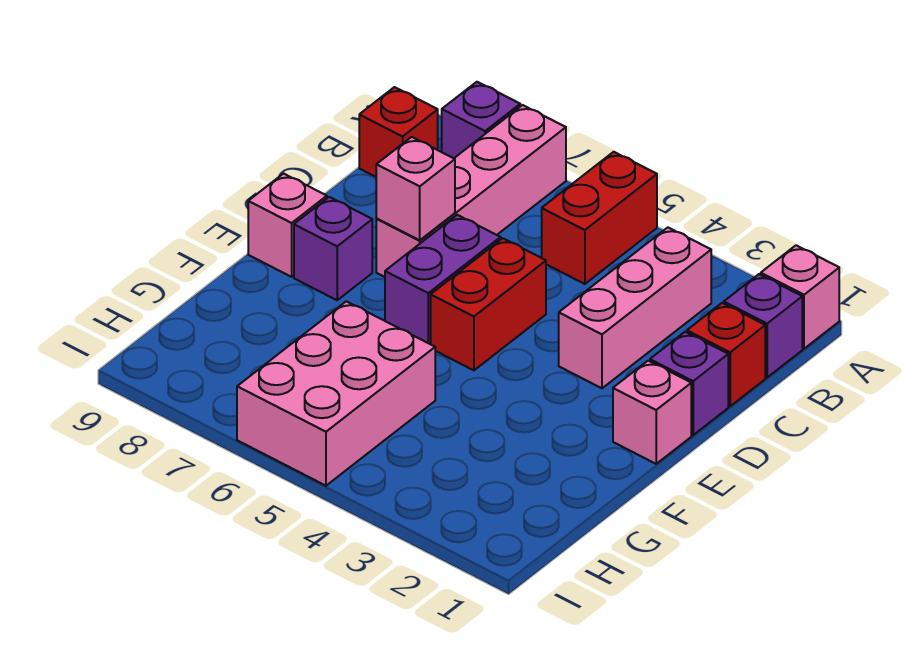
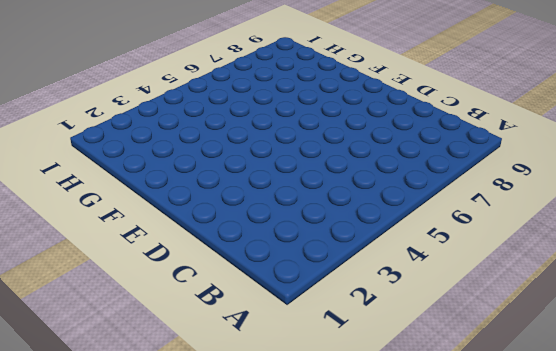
none -> pink 1x1 brick [761,245,839,349]
none -> red 1x2 brick [542,152,657,284]
none -> pink 1x4 brick [376,105,566,277]

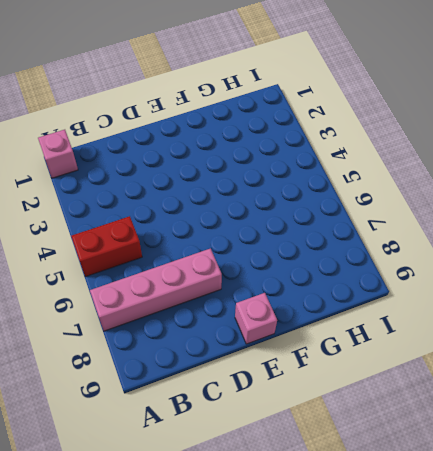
none -> purple 1x1 brick [442,82,520,158]
none -> purple 1x1 brick [724,274,802,377]
none -> pink 1x3 brick [559,228,711,388]

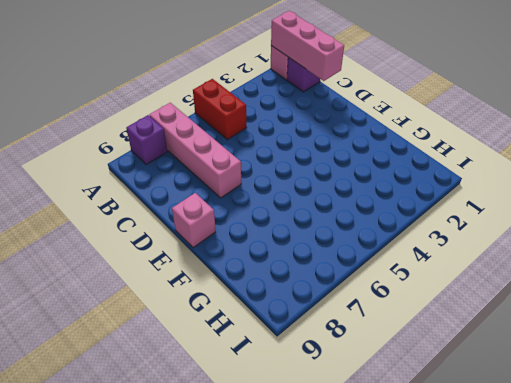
pink 1x3 brick [271,11,344,81] -> pink 1x3 brick moved to [559,228,711,388]
none -> red 1x1 brick [359,87,438,177]
none -> red 1x1 brick [687,303,765,406]
none -> purple 1x1 brick [650,332,728,435]

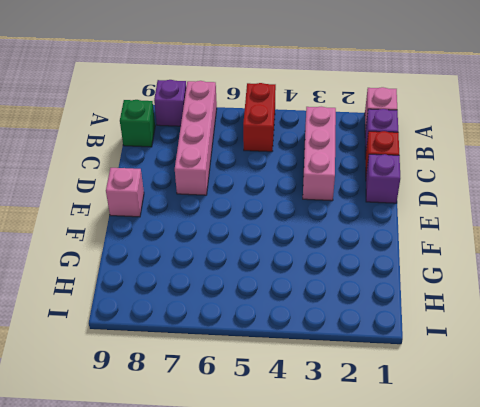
green 1x1 brick [120,100,155,147] -> red 1x1 brick [359,87,438,177]
none -> red 1x2 brick [431,238,546,370]
none -> purple 1x2 brick [385,215,501,344]
none -> pink 1x1 brick [613,361,691,464]

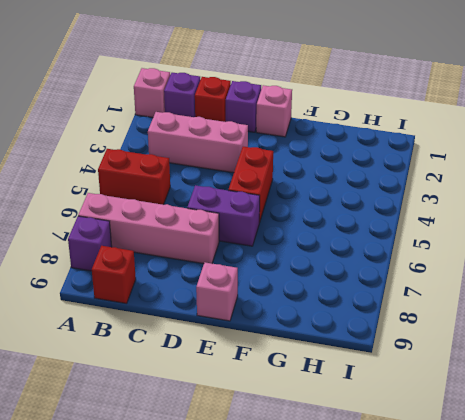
red 1x2 brick [228,147,273,223] -> red 1x2 brick turned to [431,238,546,370]
none -> purple 1x1 brick [294,197,372,300]
none -> pink 2x3 brick [237,301,435,486]
none -> pink 1x1 brick [376,137,455,240]

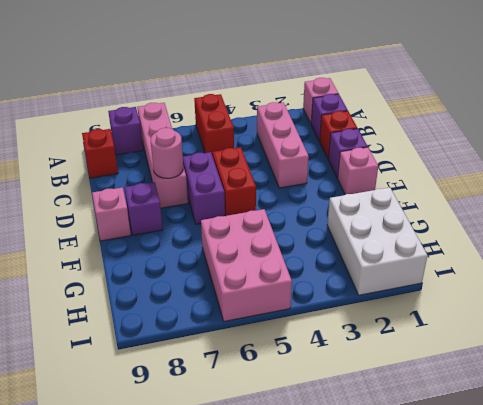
pink 1x1 round brick [151,128,183,178] -> pink 1x1 brick [376,137,455,240]
white 2x3 brick [327,188,428,295] -> none

